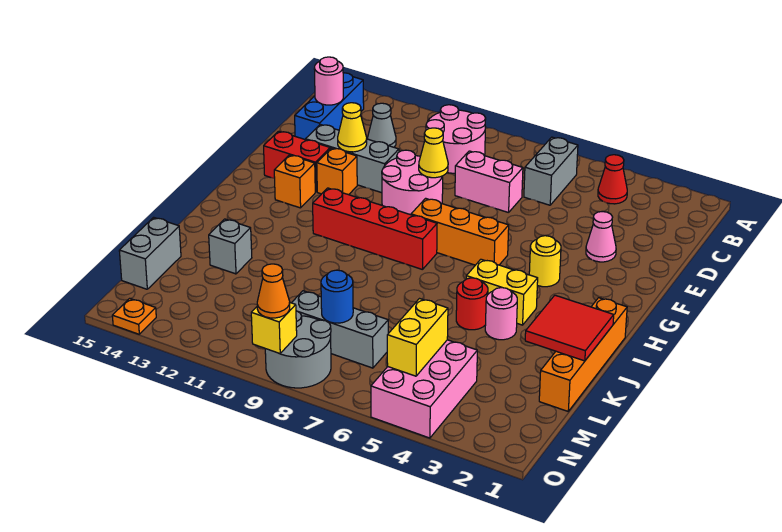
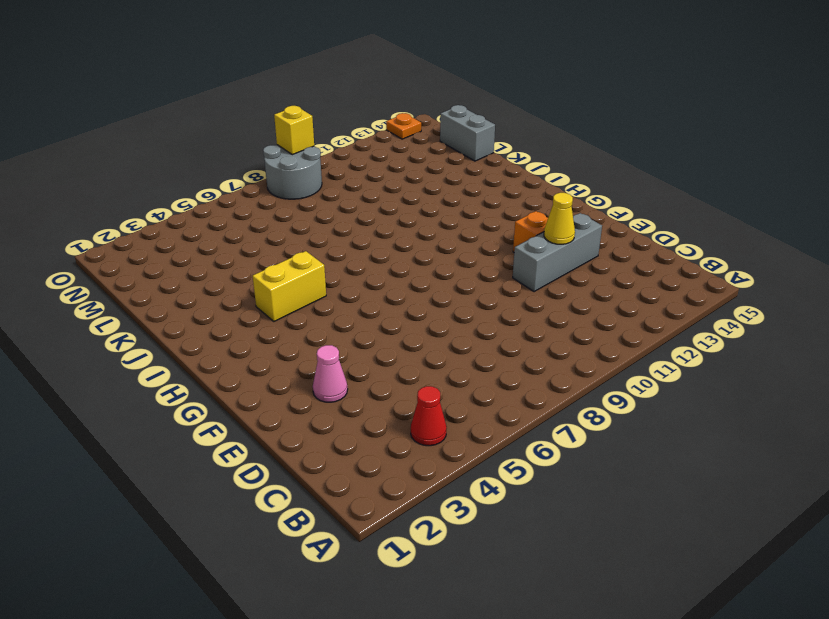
none -> grey 1x2 brick [524,137,578,205]
none -> pink 2x2 round brick [426,105,486,173]
none -> blue 1x3 brick [295,73,364,140]
none -> grey 1x1 cone [368,103,396,147]

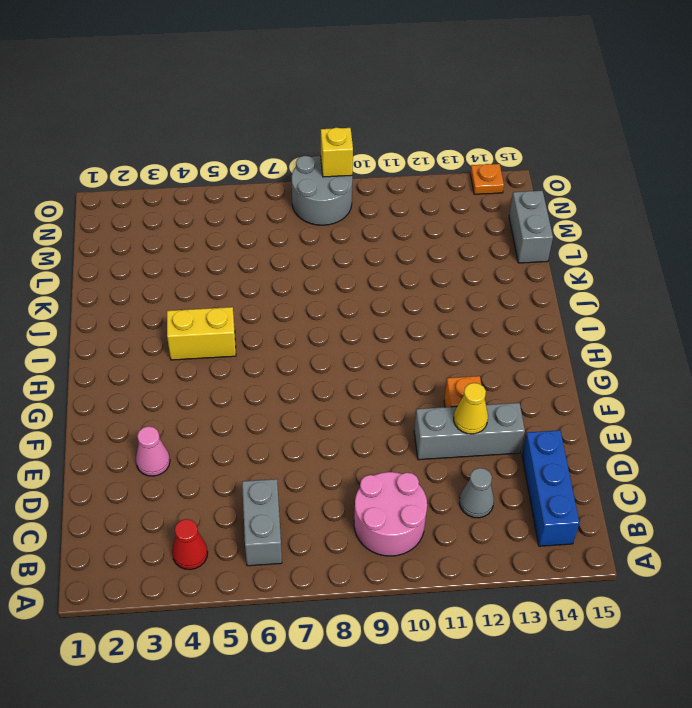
none -> pink 1x2 brick [455,151,523,213]
none -> pink 2x2 round brick [382,150,443,215]
none -> red 1x2 brick [264,131,330,192]
none -> yellow 1x1 round brick [529,236,561,287]

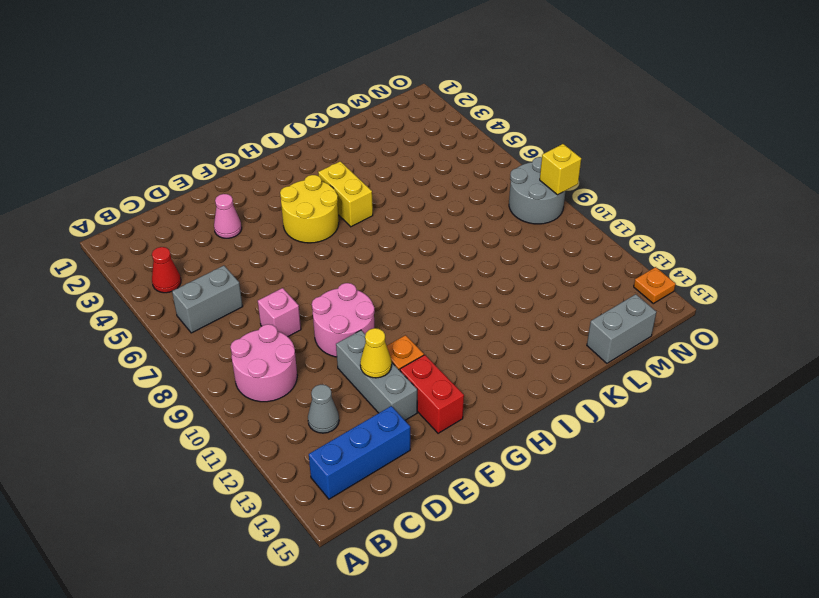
pink 1x1 brick [258,288,301,337] -> pink 1x2 brick [455,151,523,213]
yellow 2x2 round brick [280,175,339,243] -> yellow 1x1 round brick [529,236,561,287]
none -> orange 1x3 brick [411,198,509,265]
none -> orange 1x1 brick [274,155,315,208]
none -> red 1x4 brick [313,188,437,270]
none -> orange 1x4 brick [539,298,627,411]

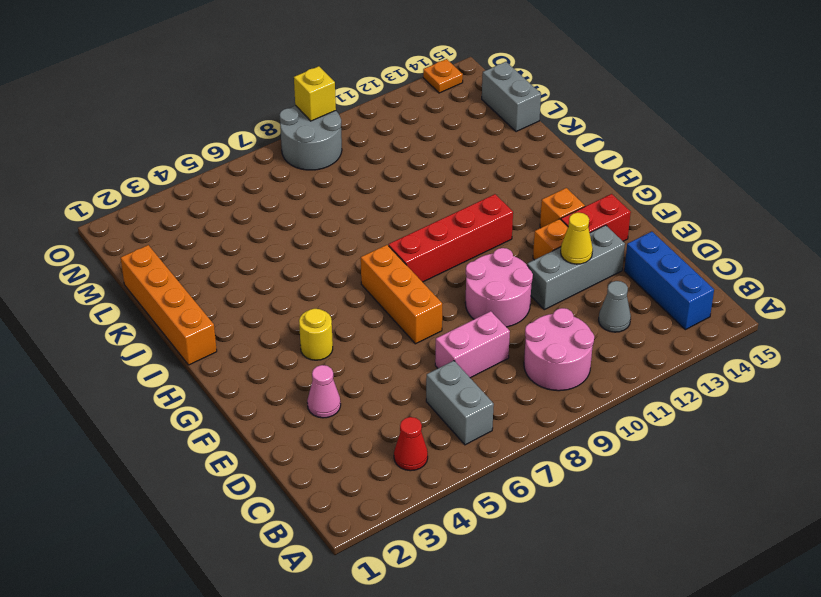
orange 1x3 brick [361,245,442,344] -> orange 1x3 brick turned to [411,198,509,265]
none -> yellow 1x2 brick [466,259,538,325]
none -> pink 1x1 round brick [485,288,517,340]
none -> red 1x1 round brick [456,278,488,330]
none -> grey 1x1 brick [209,219,252,274]

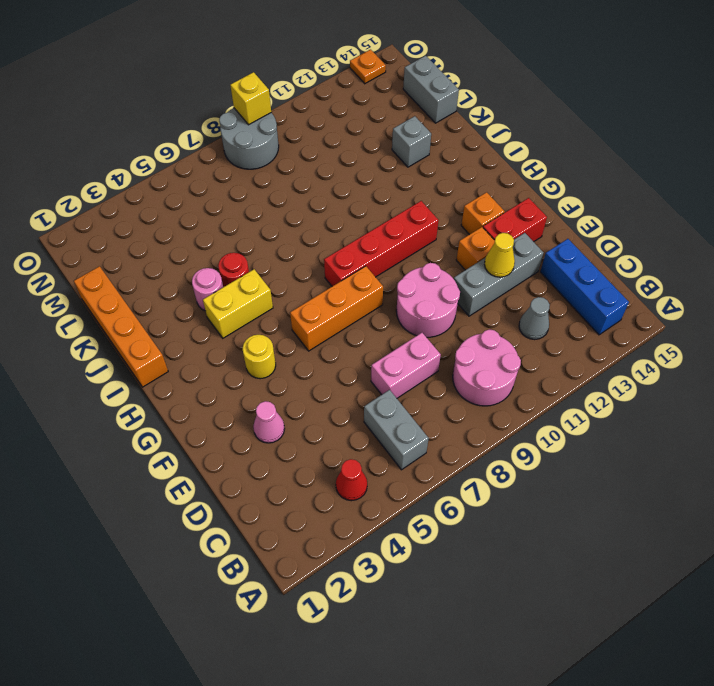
none -> pink 2x3 brick [371,340,477,438]
none -> grey 1x3 brick [292,291,388,368]
none -> pink 1x1 round brick [314,57,343,105]
none -> yellow 1x1 cone [419,128,448,178]

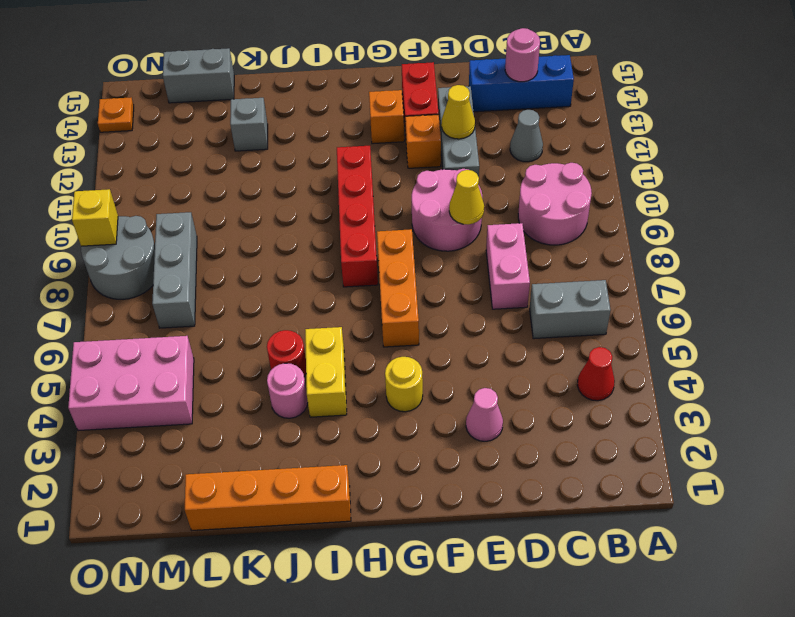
none -> red 2x2 tile [525,295,614,361]
none -> yellow 1x2 brick [387,299,448,376]
none -> blue 1x1 round brick [321,270,353,323]
none -> orange 1x1 cone [257,264,290,318]

